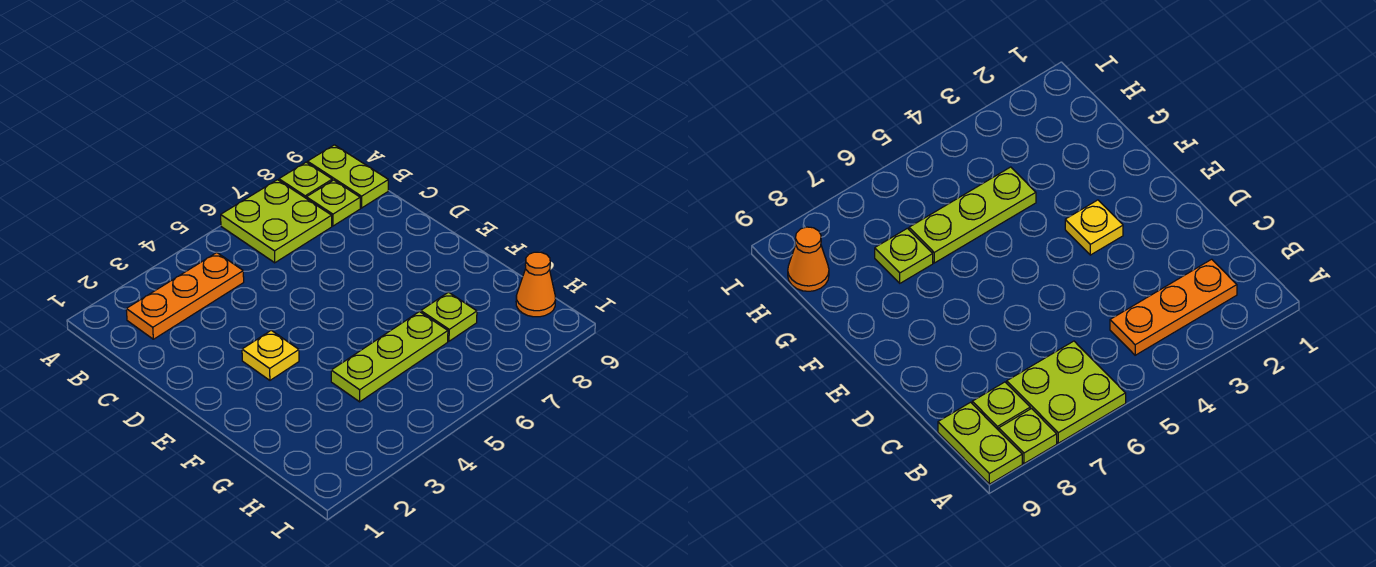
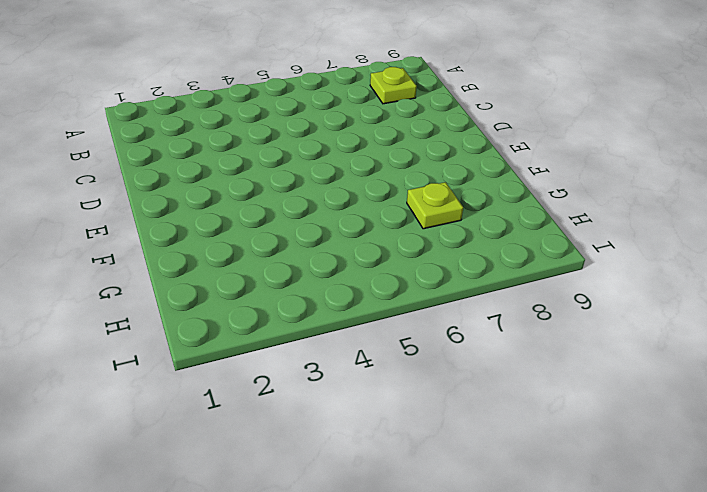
none -> lime 2x2 plate [221,180,332,263]
none -> lime 1x1 plate [279,162,332,198]

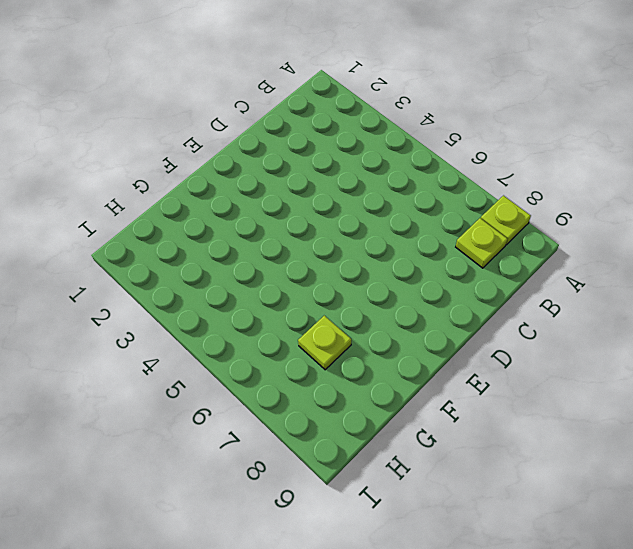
none -> lime 2x2 plate [221,180,332,263]
none -> lime 1x2 plate [308,145,388,208]

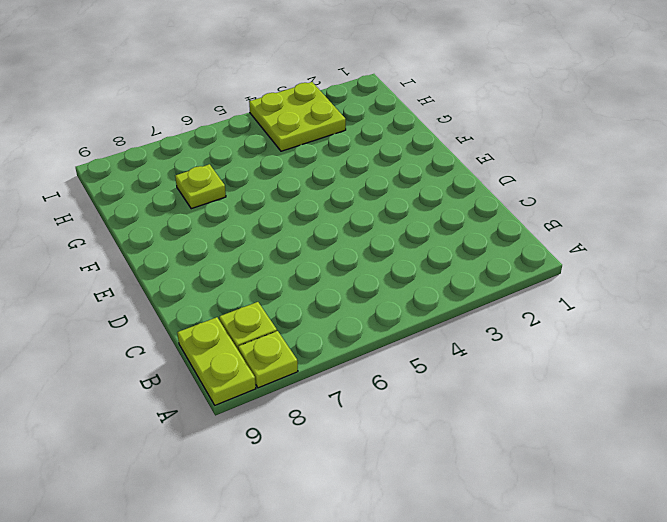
lime 2x2 plate [249,82,346,151] -> lime 2x2 plate moved to [221,180,332,263]
none -> orange 1x3 plate [126,252,244,339]
none -> yellow 1x1 plate [242,330,299,380]

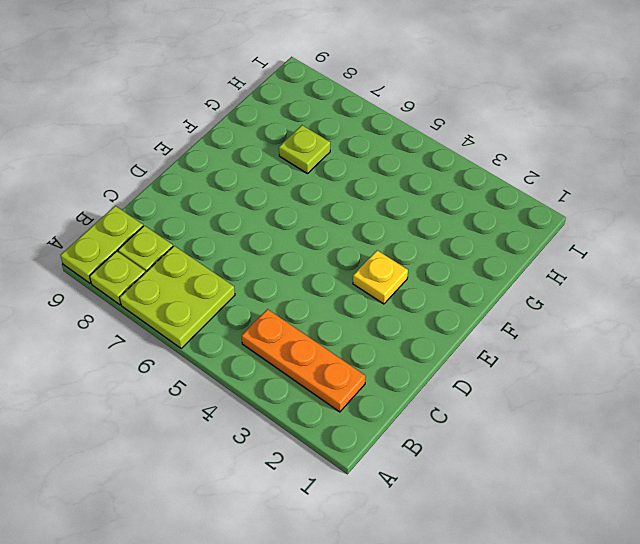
none -> lime 1x3 plate [331,312,448,402]
none -> orange 1x1 cone [516,252,556,317]

